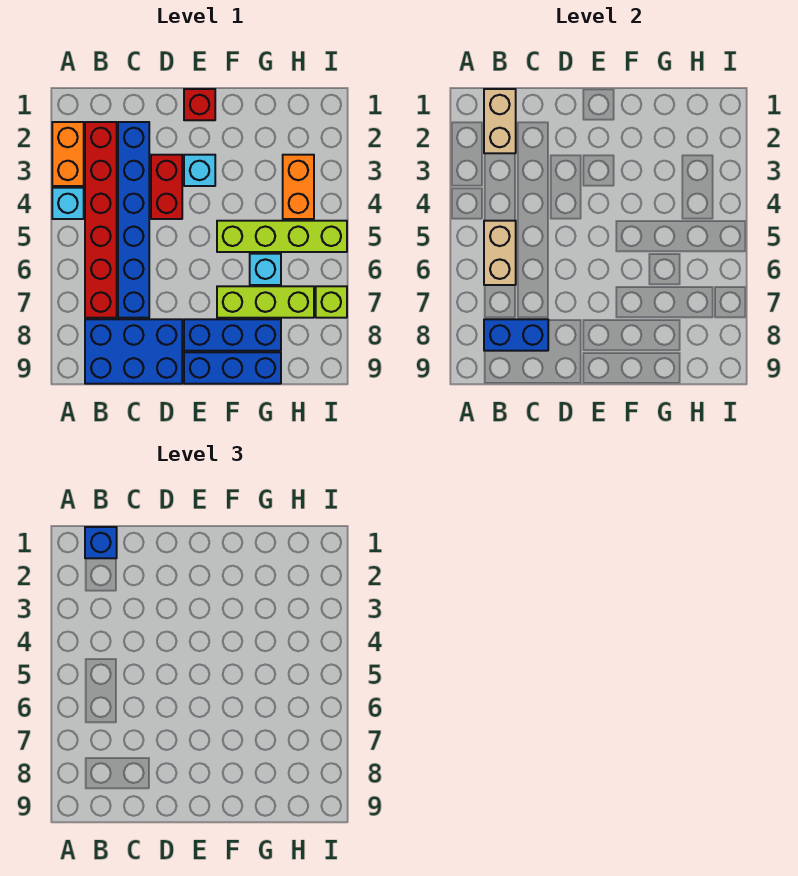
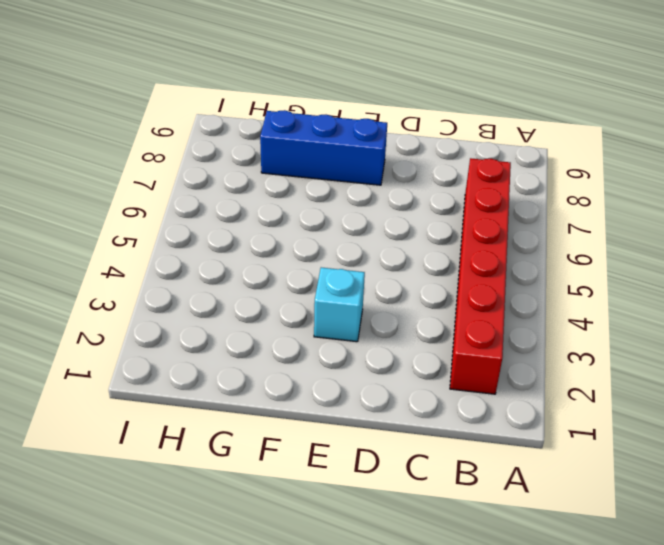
none -> orange 1x2 brick [52,122,84,186]
none -> cyan 1x1 brick [52,188,84,219]
none -> blue 2x3 brick [85,319,182,384]

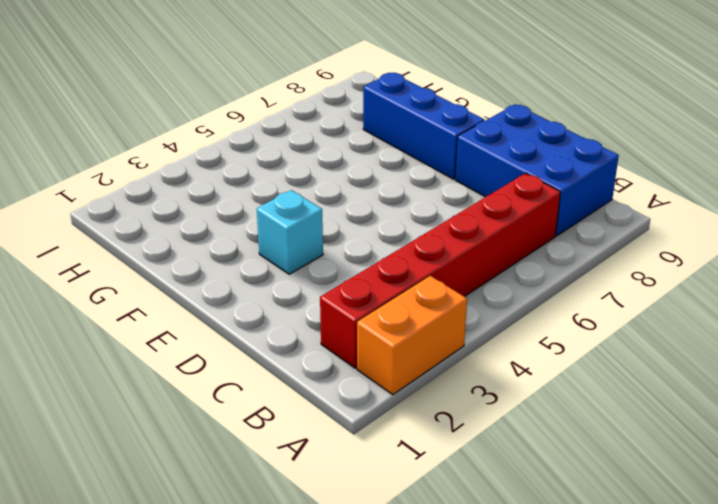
none -> cyan 1x1 brick [52,188,84,219]
none -> blue 1x6 brick [118,122,149,318]
none -> red 1x2 brick [151,155,182,219]

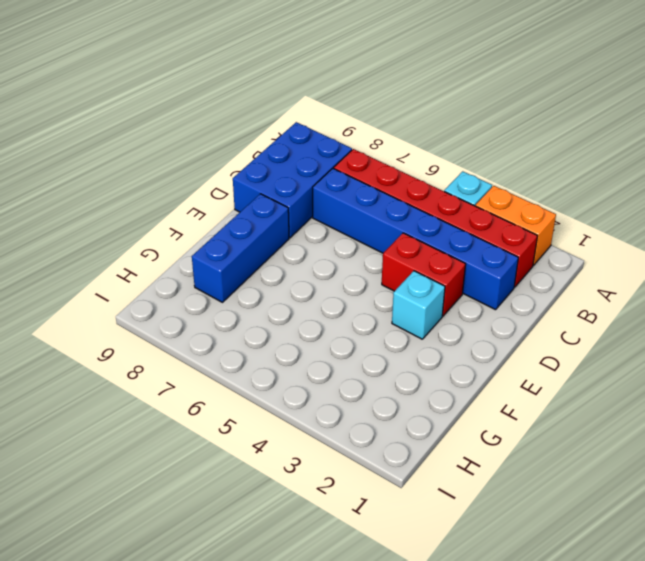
none -> red 1x1 brick [184,89,215,120]
none -> blue 1x3 brick [184,352,281,384]
none -> lime 1x4 brick [217,221,347,252]

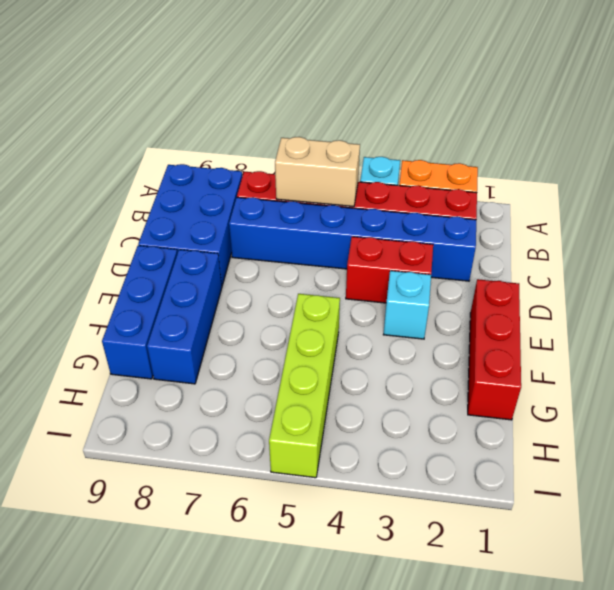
red 1x3 brick [468,279,521,420] -> red 1x1 brick [184,89,215,120]
none -> lime 1x3 brick [217,286,314,318]
none -> cyan 1x1 brick [250,254,281,285]
none -> orange 1x2 brick [283,155,314,219]

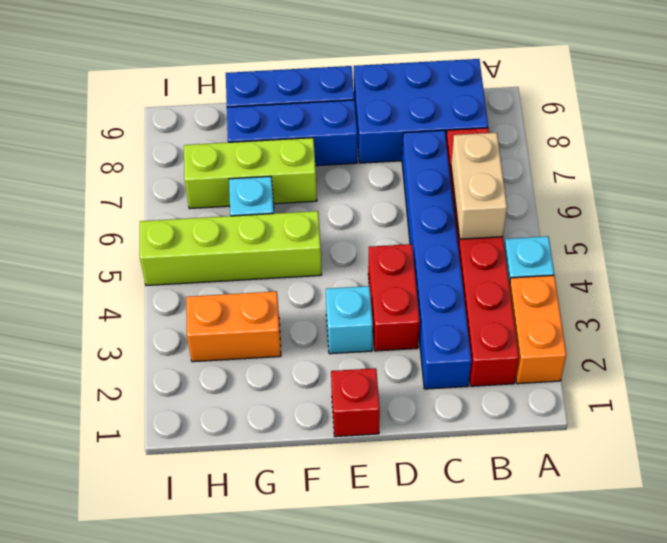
orange 1x2 brick [186,291,281,362] -> orange 1x2 brick turned to [283,155,314,219]
none -> lime 1x1 brick [316,286,347,318]
none -> tan 1x2 brick [484,89,516,153]
none -> blue 1x2 brick [484,319,548,351]

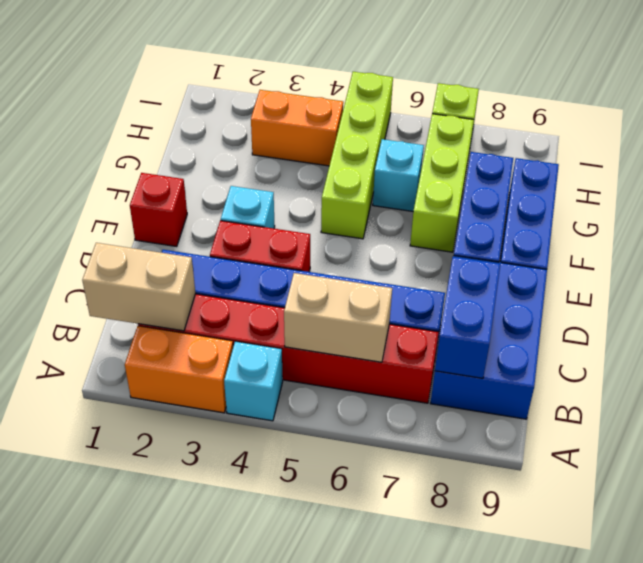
none -> blue 1x1 brick [85,527,117,558]

